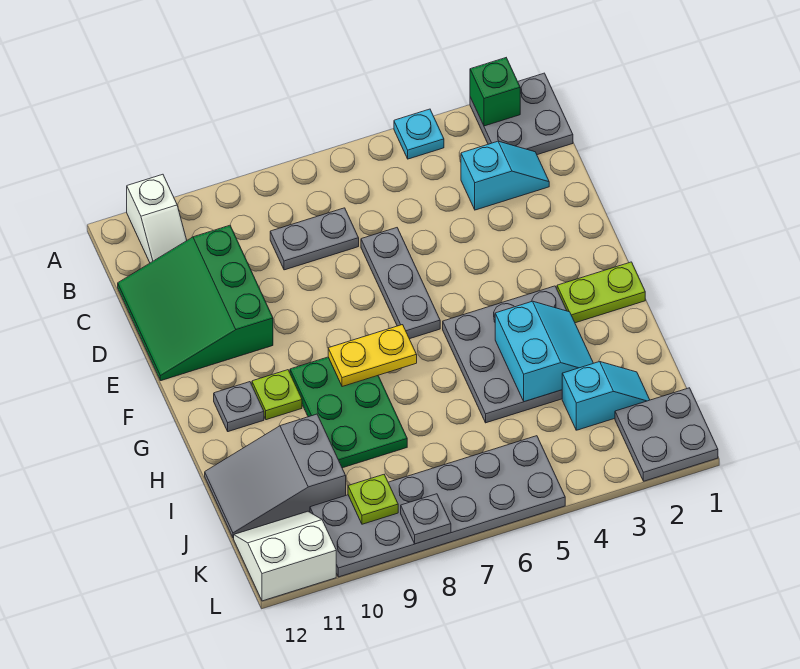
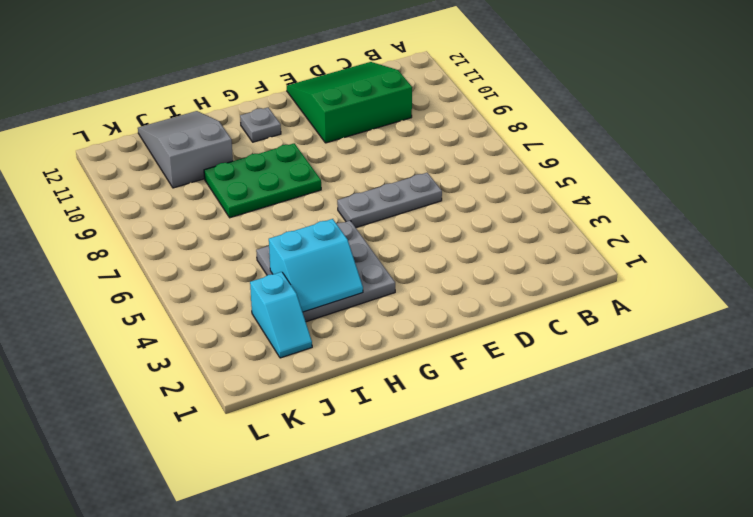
none -> grey 2x2 plate [470,73,573,155]
none -> cyan 1x1 plate [394,109,444,159]
none -> white 1x2 slope [127,174,187,263]

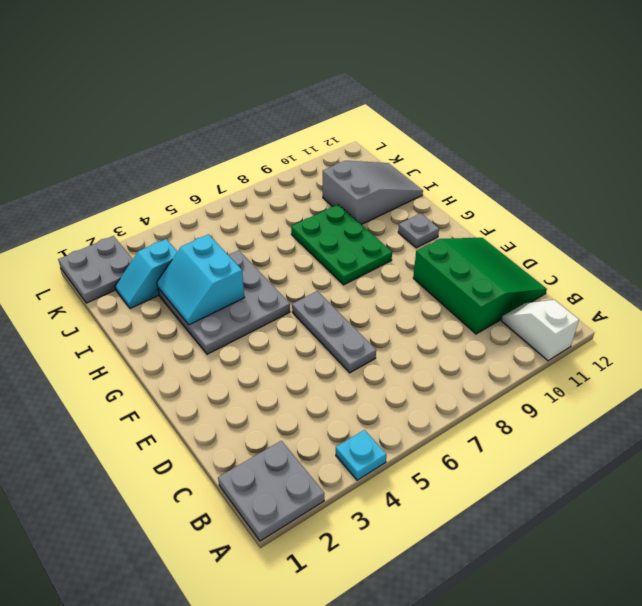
none -> cyan 1x2 slope [461,141,549,210]
none -> grey 1x2 plate [270,208,359,270]
none -> lime 1x2 plate [557,262,645,323]

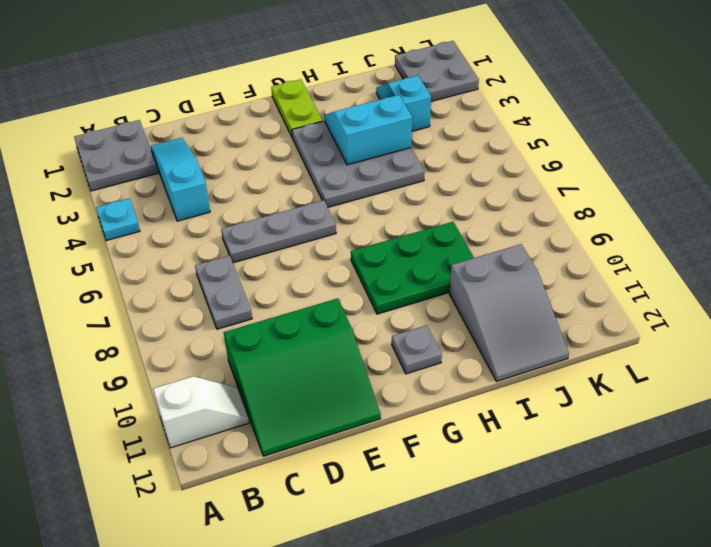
cyan 1x3 slope [151,138,210,221] -> cyan 1x2 slope [461,141,549,210]
none -> lime 1x1 plate [252,370,302,420]
none -> grey 2x6 plate [310,436,565,577]
none -> white 2x2 slope [234,511,336,601]

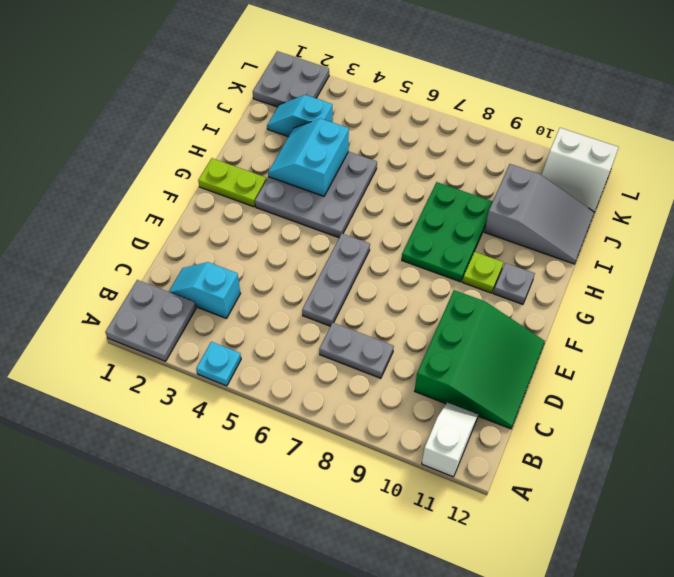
none -> grey 2x6 plate [310,436,565,577]
none -> green 1x1 brick [470,58,520,126]
none -> yellow 1x2 plate [328,325,417,387]

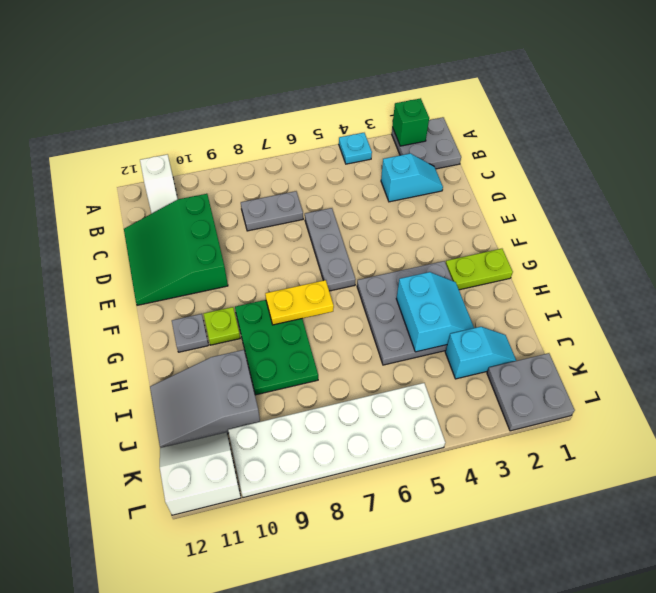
white 2x6 plate [228,383,445,498] -> grey 2x6 plate [310,436,565,577]
none -> lime 1x1 plate [348,475,398,524]
none -> grey 1x1 plate [401,494,451,544]

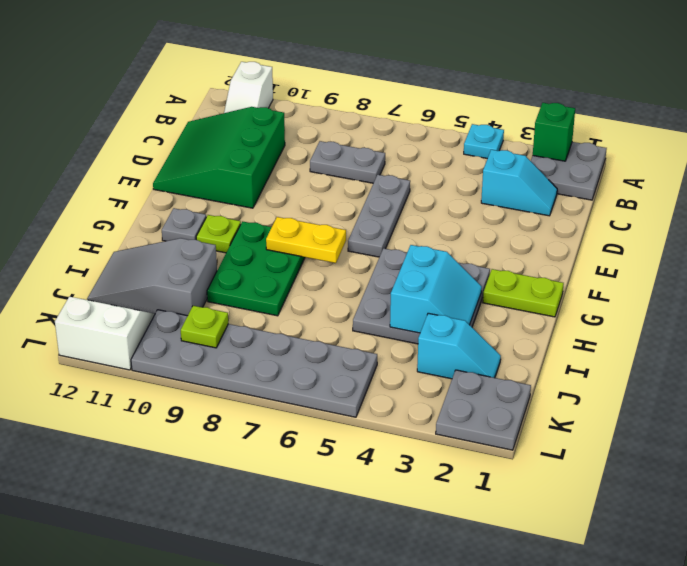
none -> grey 1x1 plate [401,494,451,544]

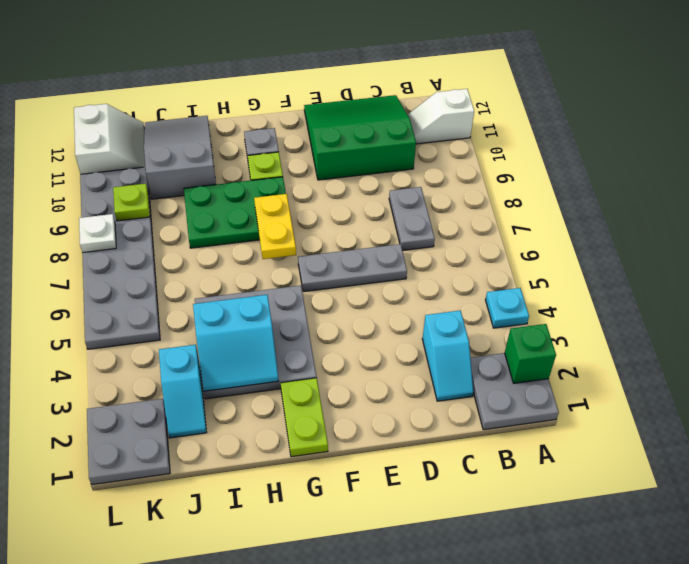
white 1x1 plate [79,214,116,253] -> grey 1x1 plate [401,494,451,544]

